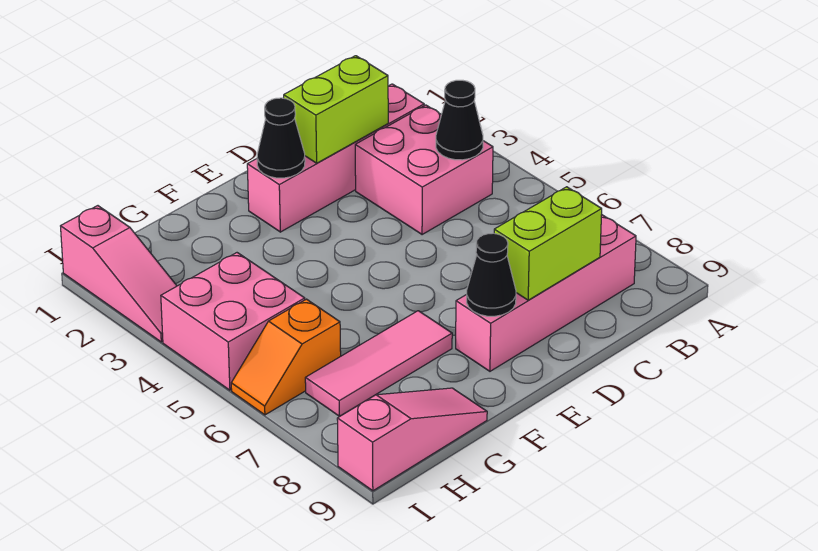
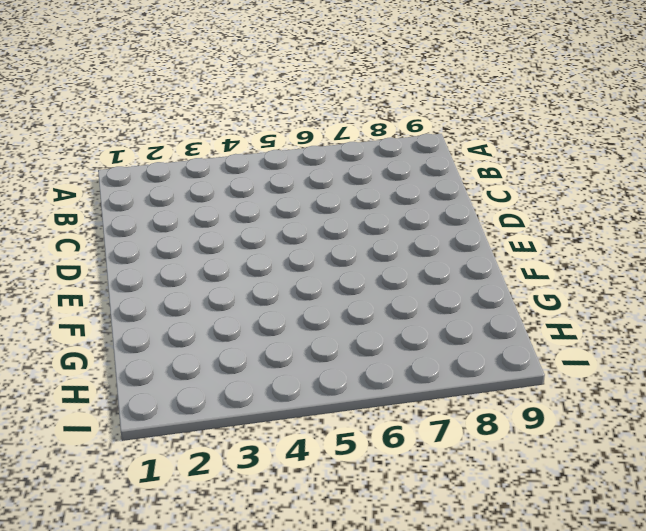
none -> pink 1x4 brick [247,84,424,232]
none -> pink 2x2 brick [355,105,493,235]
none -> pink 1x4 brick [456,215,636,371]

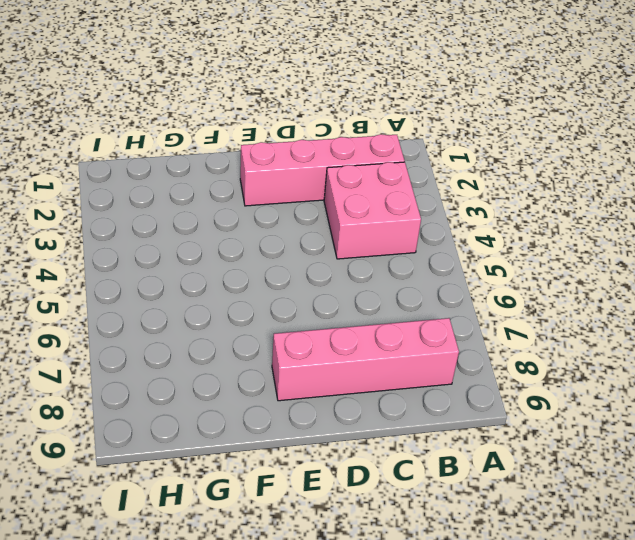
none -> pink 1x3 tile [305,311,452,416]
none -> pink 1x3 slope [337,388,487,491]
none -> pink 2x2 brick [161,253,305,390]

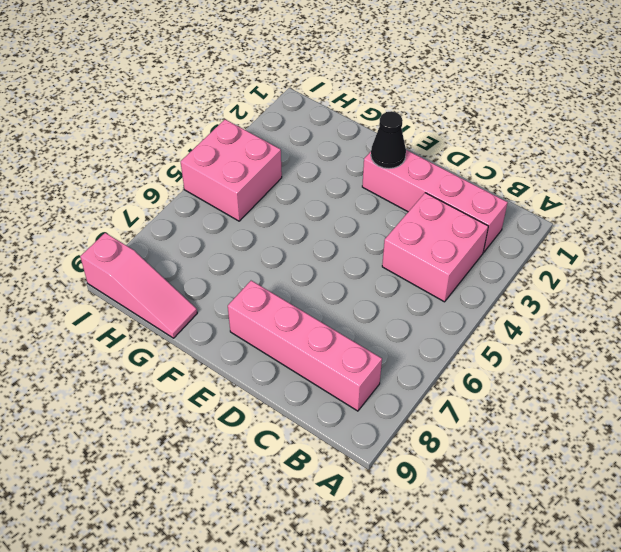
none -> pink 1x3 tile [305,311,452,416]
none -> orange 1x2 slope [231,299,341,415]
none -> pink 1x3 slope [61,206,177,342]

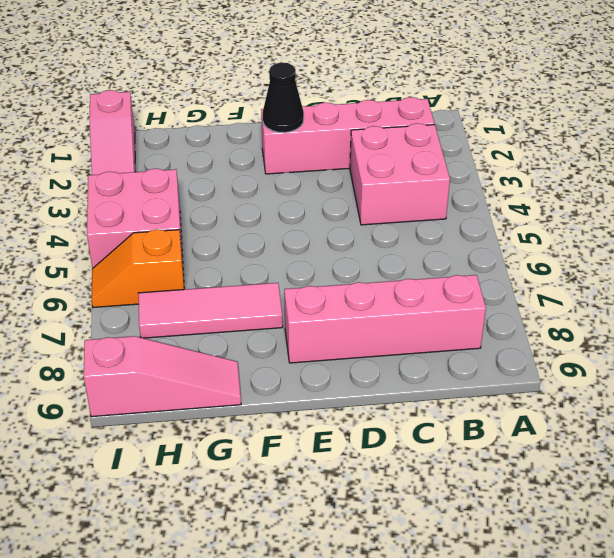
none -> black 1x1 cone [436,80,483,160]
none -> lime 1x2 brick [284,56,388,163]
none -> lime 1x2 brick [494,187,602,300]

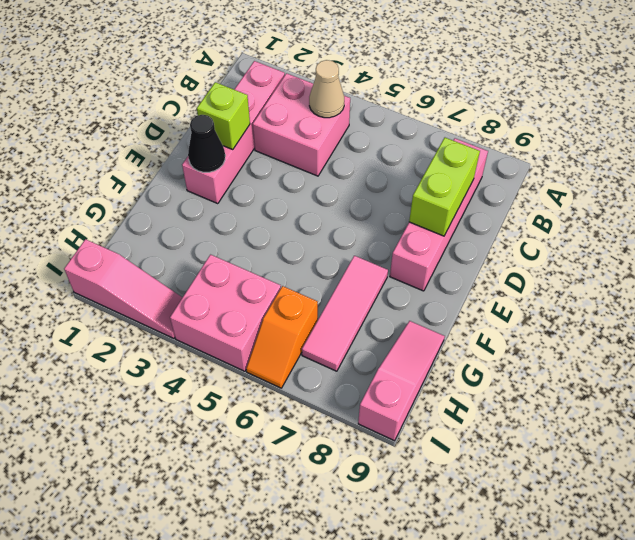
tan 1x1 cone [309,60,344,118] -> black 1x1 cone [436,80,483,160]
lime 1x1 brick [197,82,250,149] -> lime 1x2 brick [284,56,388,163]
none -> black 1x1 cone [467,233,516,316]

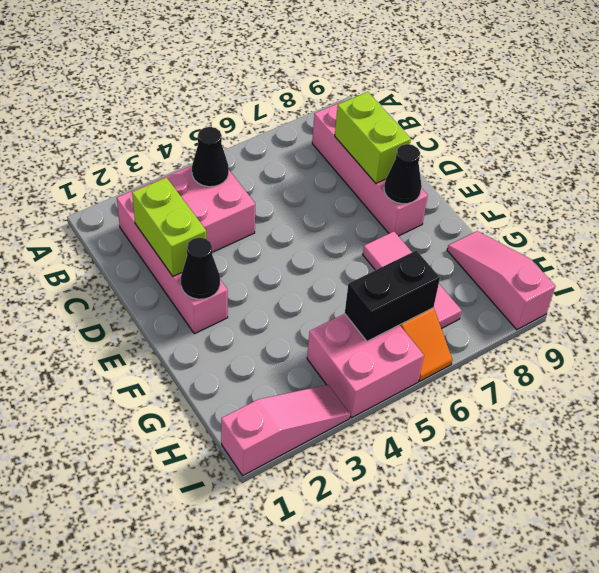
black 1x2 brick [345,250,440,341] -> none

